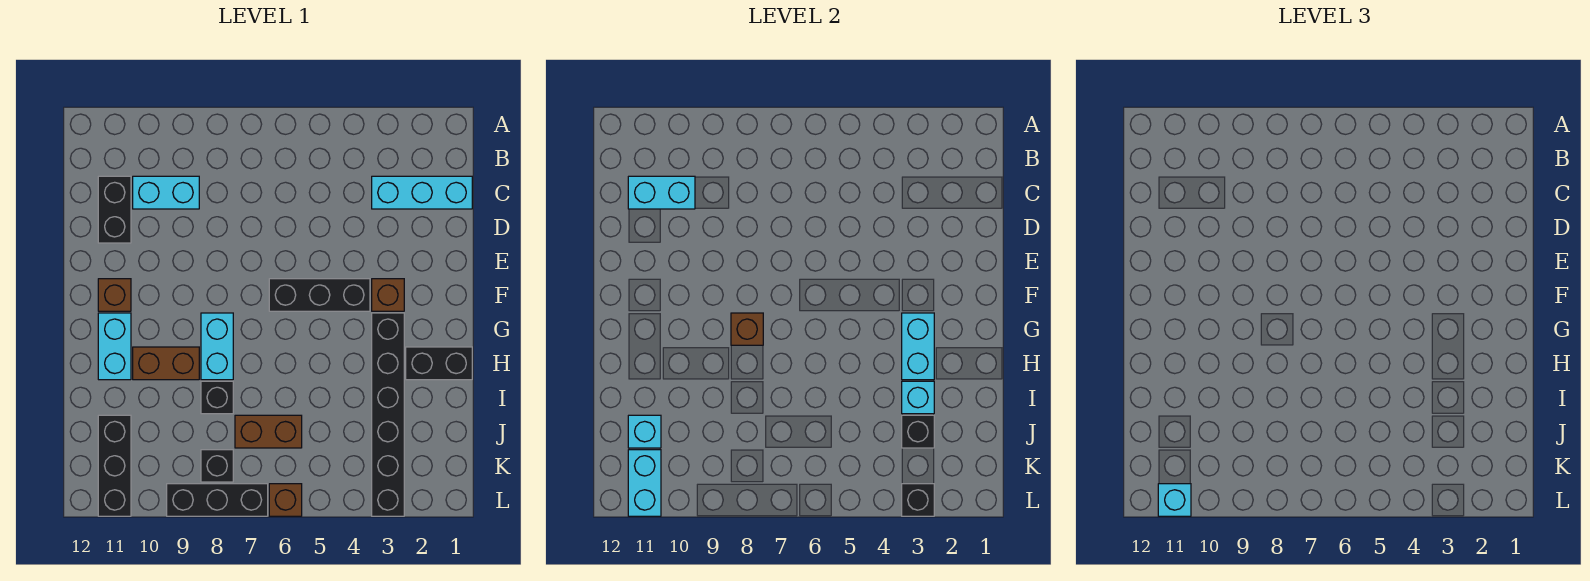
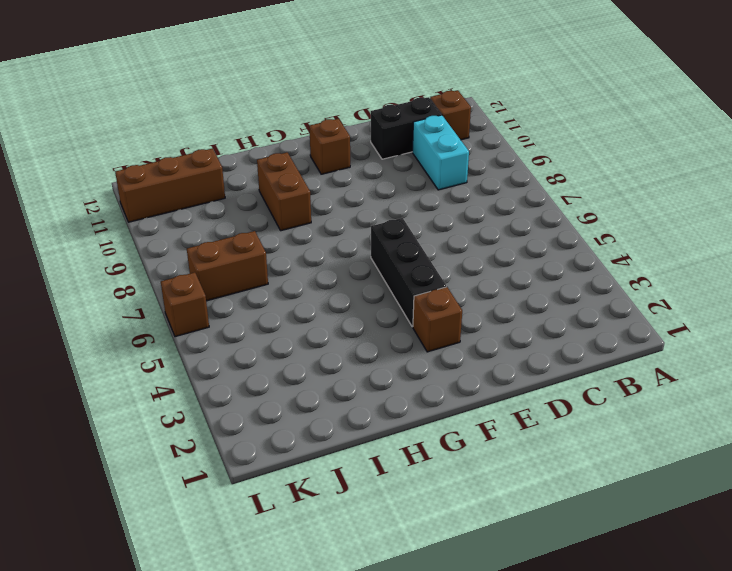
brown 1x1 brick [430,90,471,140] -> brown 1x1 brick moved to [731,313,763,345]
brown 1x2 brick [187,231,268,301] -> brown 1x2 brick turned to [235,415,302,448]
brown 1x3 brick [115,148,225,222] -> black 1x3 brick [98,415,131,516]
none -> cyan 1x3 brick [372,176,472,209]
none -> black 1x6 brick [372,313,404,516]
none -> cyan 1x2 brick [201,313,233,380]

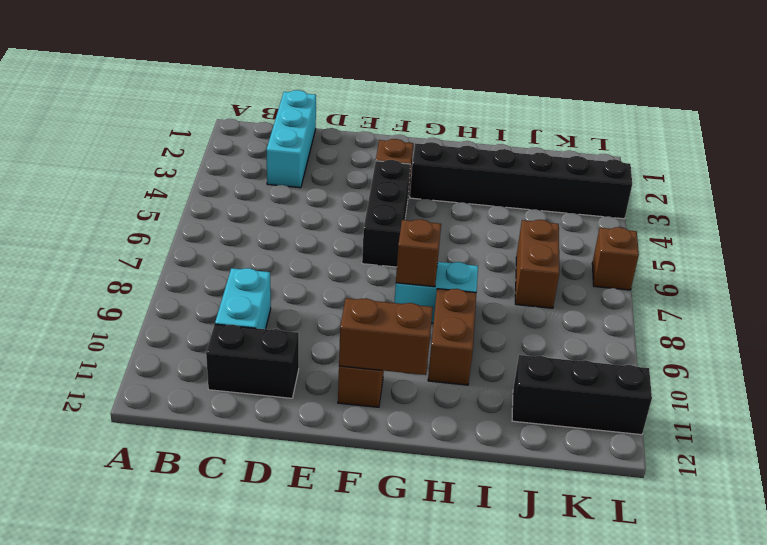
brown 1x2 brick [339,298,433,375] -> none
none -> cyan 1x2 brick [98,313,131,380]
none -> black 1x2 brick [406,347,472,380]
none -> black 1x1 brick [201,381,233,414]

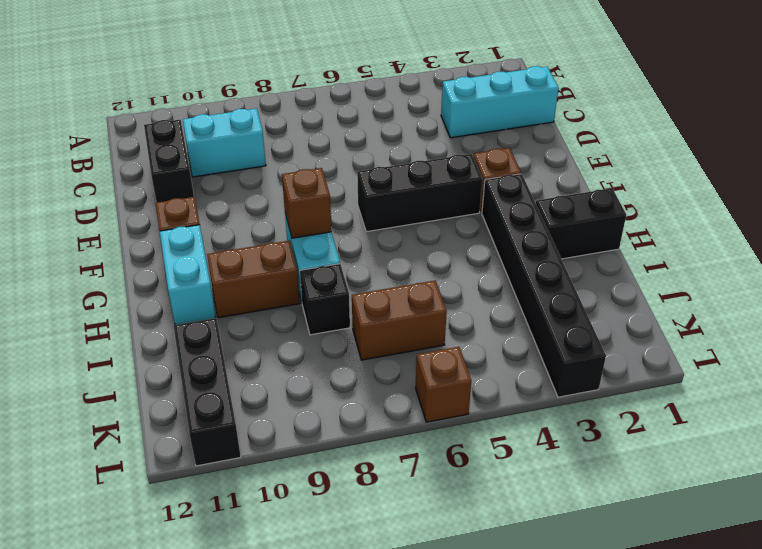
none -> black 1x1 brick [201,450,233,482]
none -> black 1x3 brick [167,484,268,516]
none -> cyan 1x2 brick [628,176,695,209]

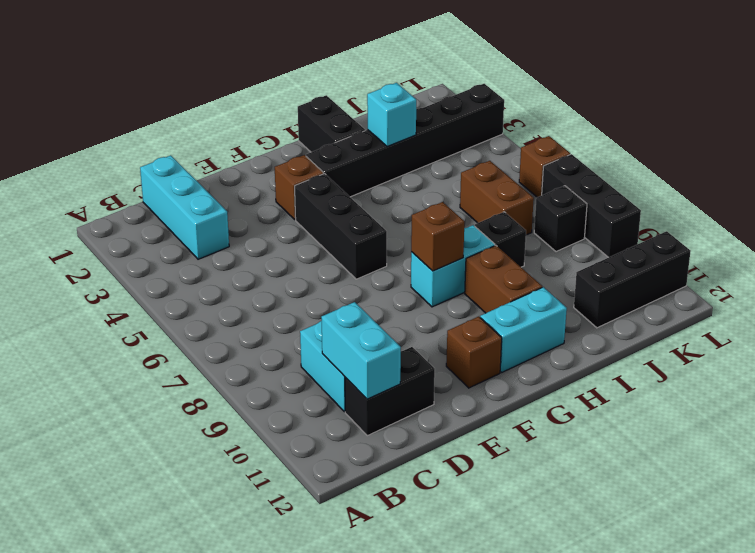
none -> cyan 1x2 brick [902,313,934,380]
none -> black 1x1 brick [902,415,934,448]
none -> cyan 1x1 brick [628,415,661,448]

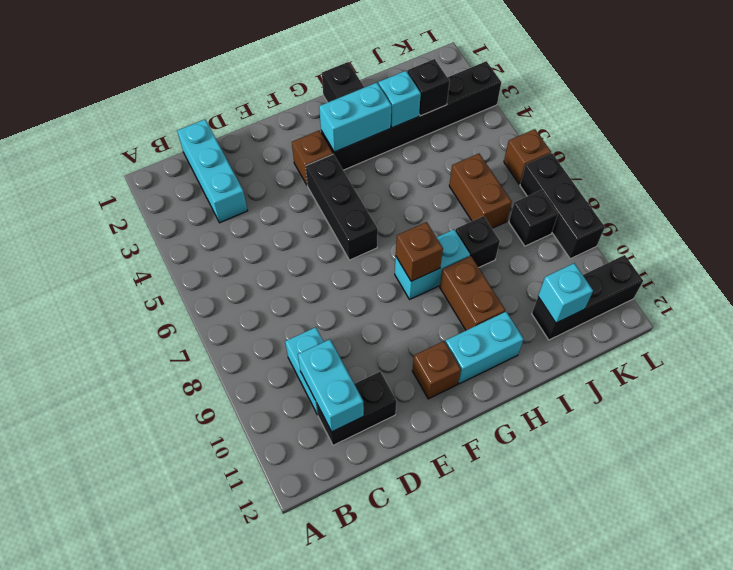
none -> cyan 1x2 brick [628,450,661,516]
none -> black 1x1 brick [902,484,934,516]
none -> cyan 1x1 brick [1158,484,1191,516]

